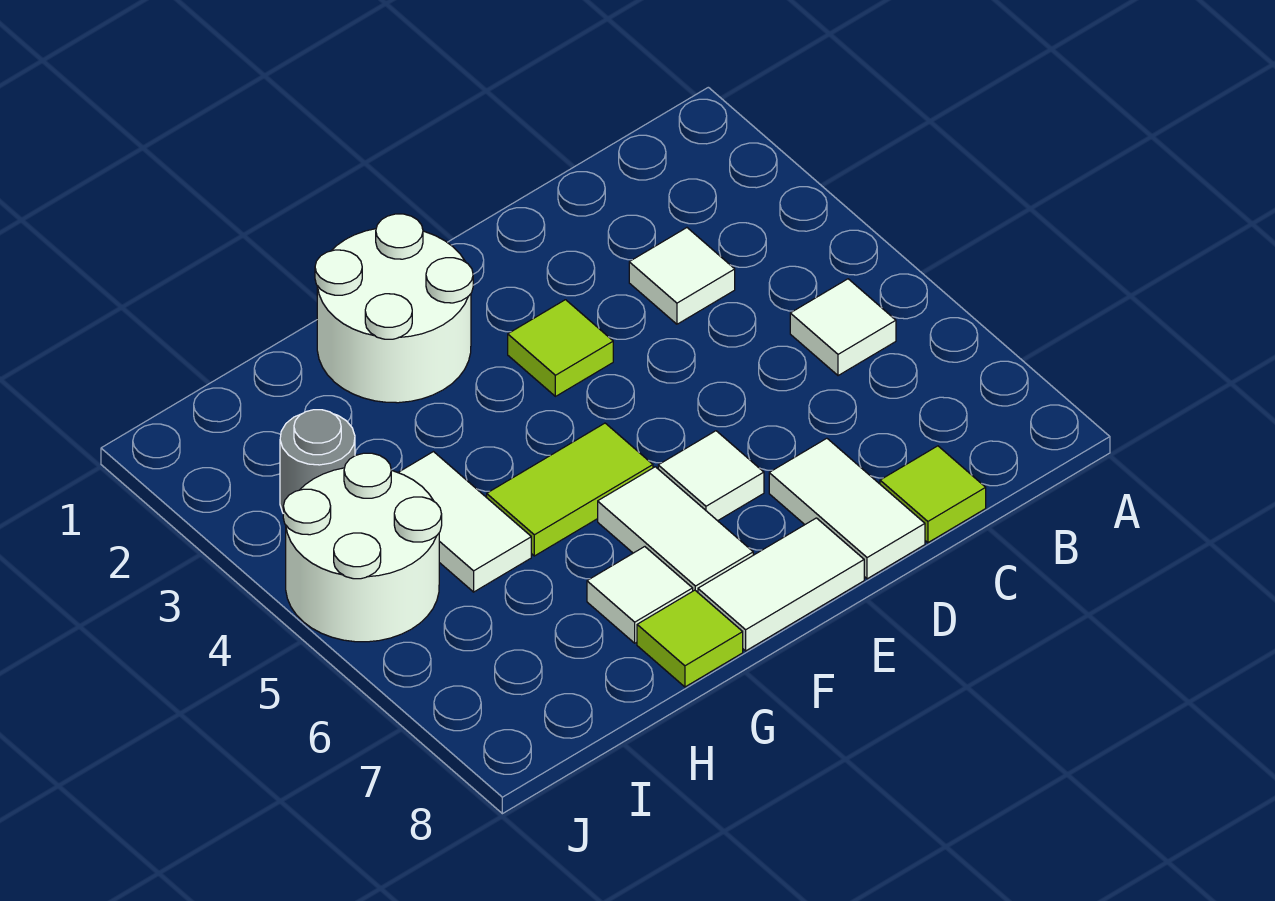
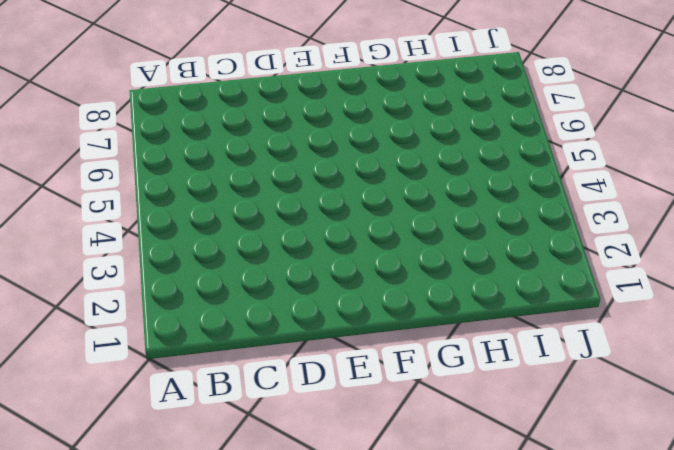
none -> white 1x1 tile [790,279,896,376]
none -> white 1x1 tile [629,228,735,324]
none -> lime 1x1 tile [880,446,986,543]

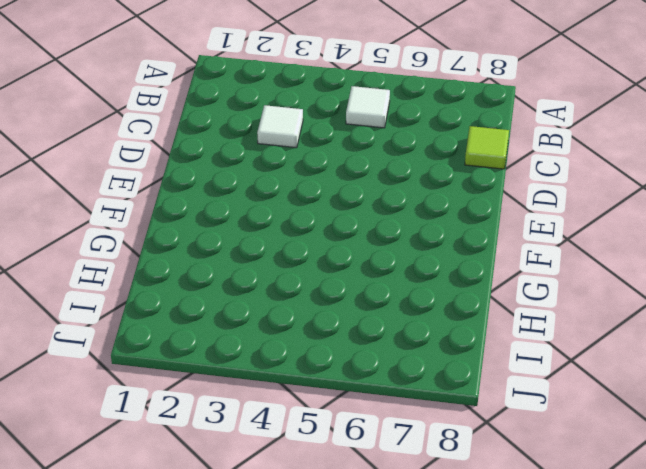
none -> white 1x2 tile [769,438,925,579]
none -> lime 1x1 tile [508,300,613,396]
none -> white 1x1 tile [658,431,764,521]

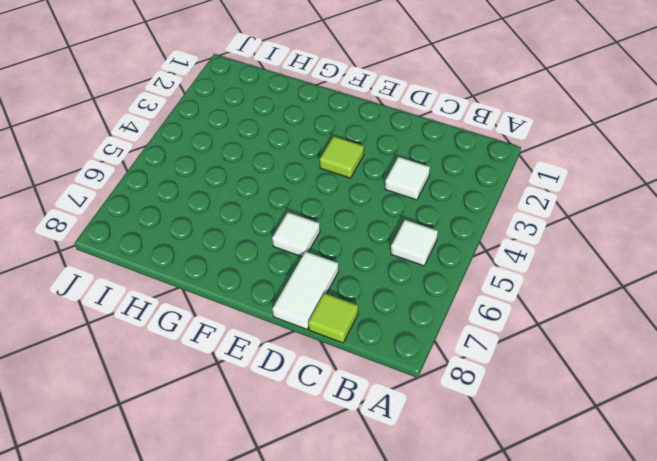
none -> white 1x2 tile [698,518,864,651]
none -> white 2x2 round brick [315,214,473,403]
none -> lime 1x2 tile [487,423,653,556]

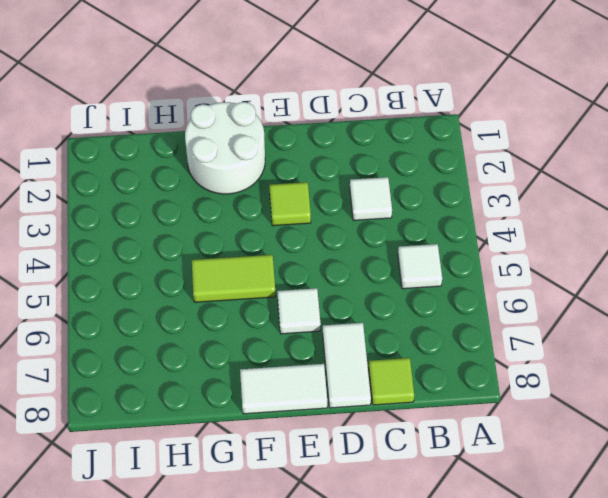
none -> white 1x2 tile [598,467,753,592]
none -> white 1x1 tile [587,547,693,643]
none -> lime 1x1 tile [637,590,743,687]

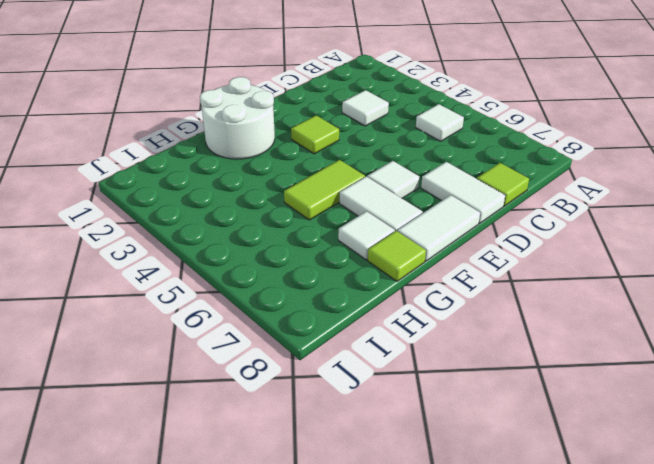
none -> white 1x2 tile [398,452,531,592]
none -> grey 1x1 round brick [280,410,355,512]
none -> white 2x2 round brick [283,453,442,642]

